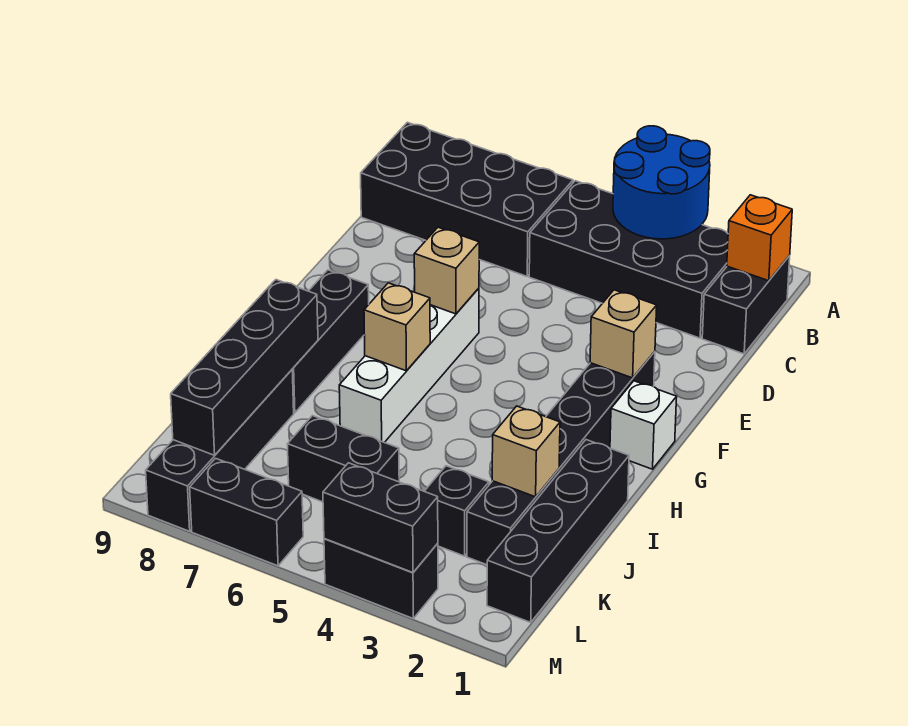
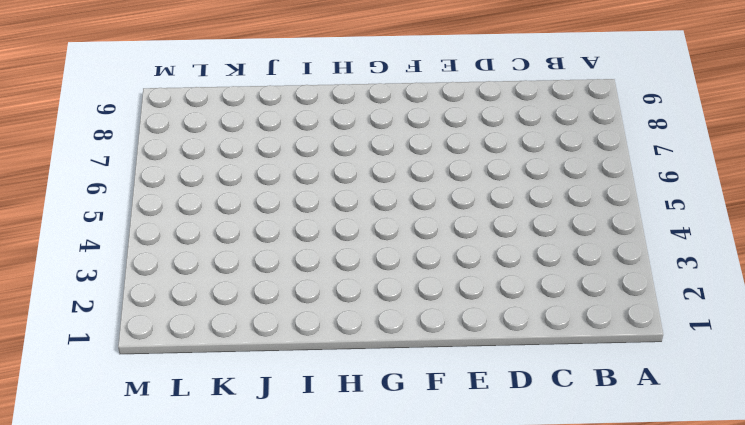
none -> black 1x2 brick [702,255,790,354]
none -> black 2x4 brick [529,181,728,338]
none -> black 2x4 brick [361,122,573,276]

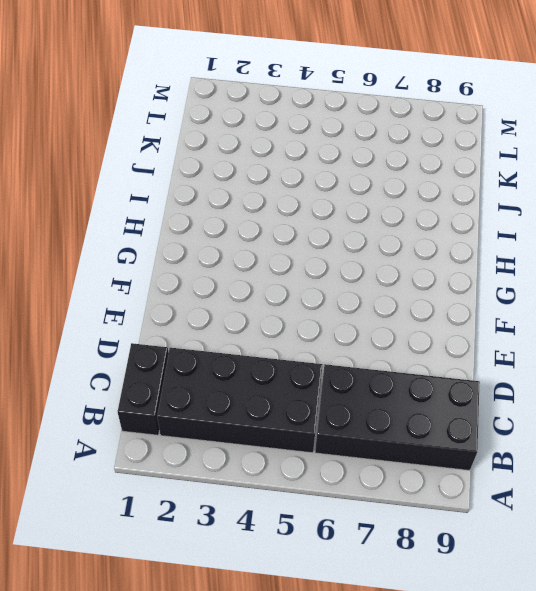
none -> black 1x6 brick [467,351,655,565]
none -> white 1x4 brick [339,288,479,442]
none -> white 1x1 brick [610,381,677,469]

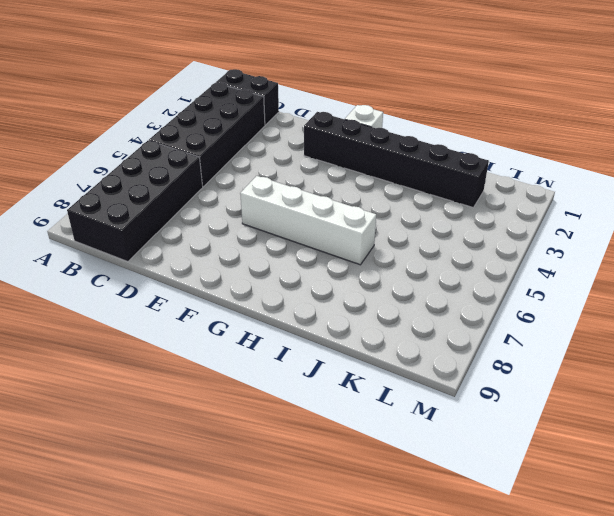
none -> black 1x3 brick [292,270,369,413]
none -> black 1x4 brick [487,440,629,622]
none -> black 1x4 brick [146,370,294,531]

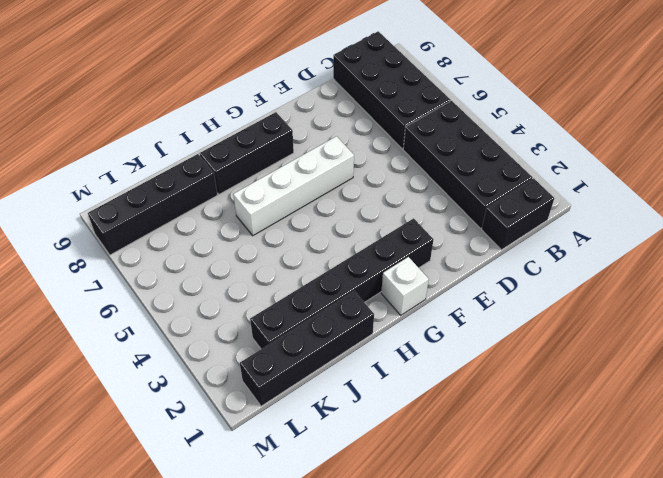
none -> black 1x1 brick [424,466,489,556]
none -> black 1x2 brick [287,416,399,502]
none -> black 1x2 brick [324,539,438,618]

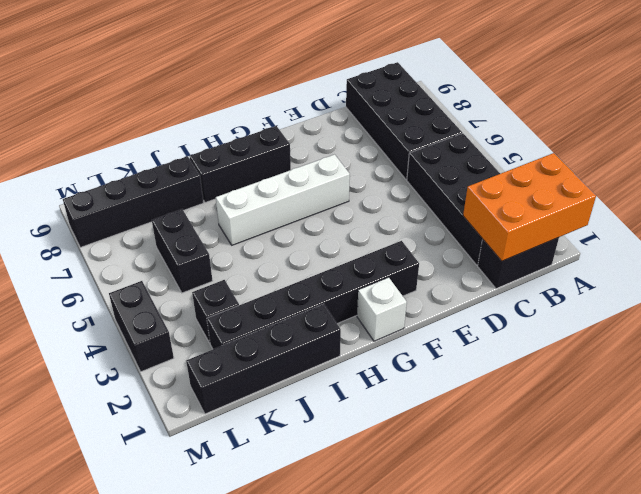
orange 2x3 brick [463,153,596,261] -> orange 1x1 brick [727,195,792,281]
none -> black 1x2 brick [190,458,303,566]
none -> blue 2x2 round brick [613,126,710,239]
none -> tan 1x1 brick [590,290,657,378]

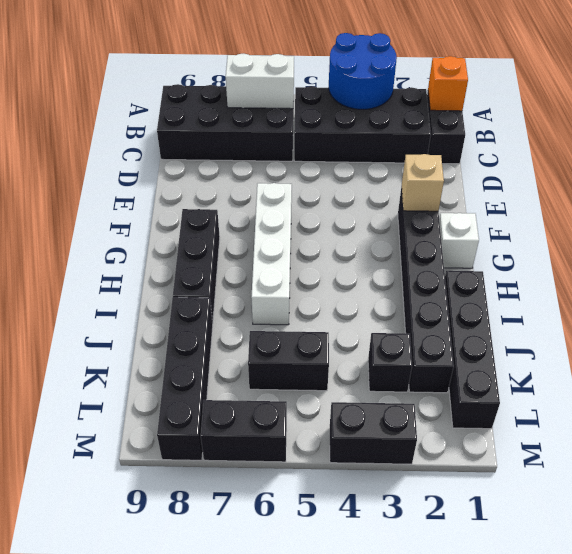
white 1x2 brick [226,54,294,109] -> none
none -> tan 1x1 brick [414,227,479,314]
none -> tan 1x1 brick [364,283,430,371]
none -> black 1x4 brick [171,280,318,455]

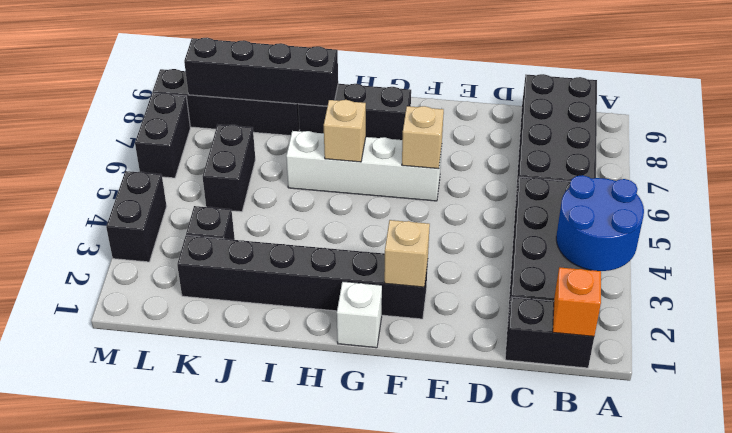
none -> black 1x4 brick [487,440,629,622]
none -> tan 1x1 brick [492,406,560,497]
none -> black 1x2 brick [323,463,438,573]

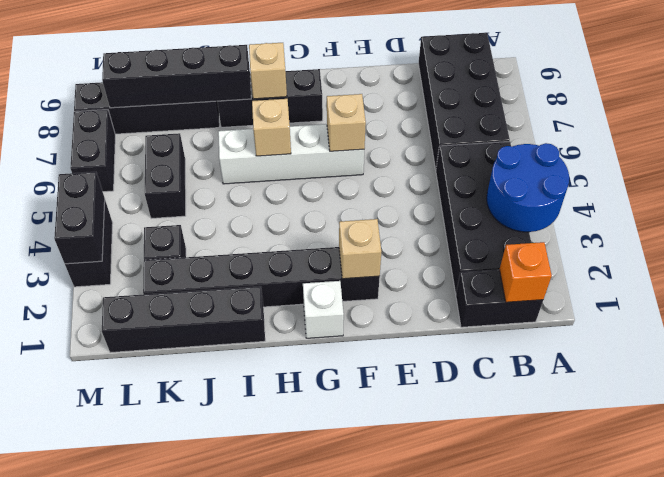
tan 1x1 brick [249,43,287,99] -> tan 1x1 brick moved to [492,406,560,497]

